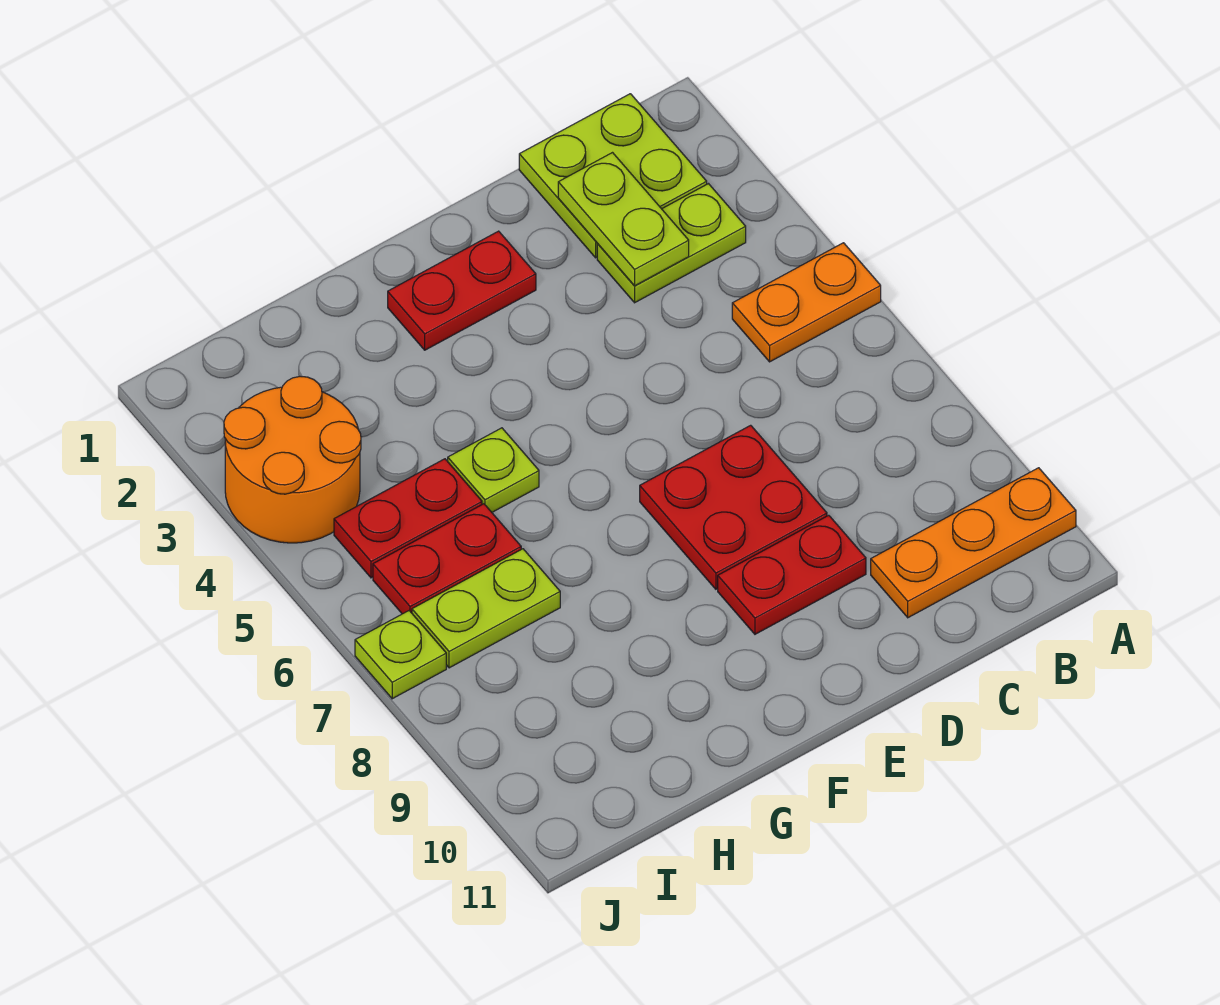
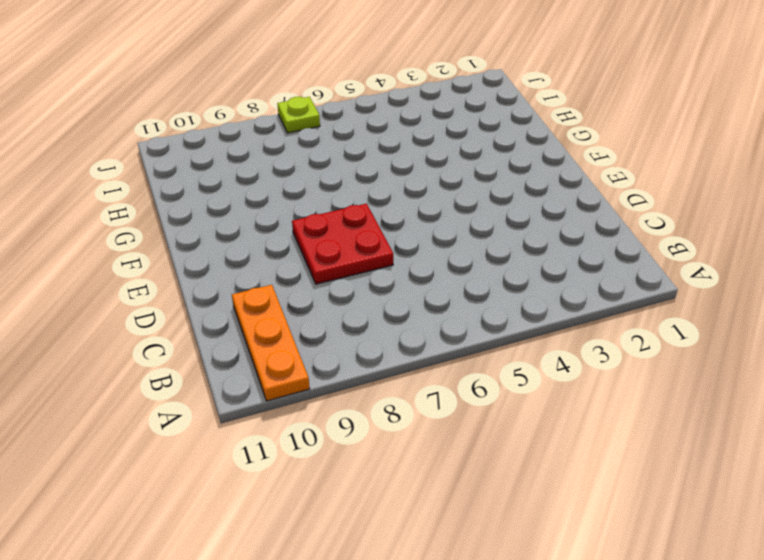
none -> orange 1x2 plate [732,243,881,362]
none -> lime 2x2 plate [519,94,707,258]
none -> lime 1x2 plate [597,184,746,303]

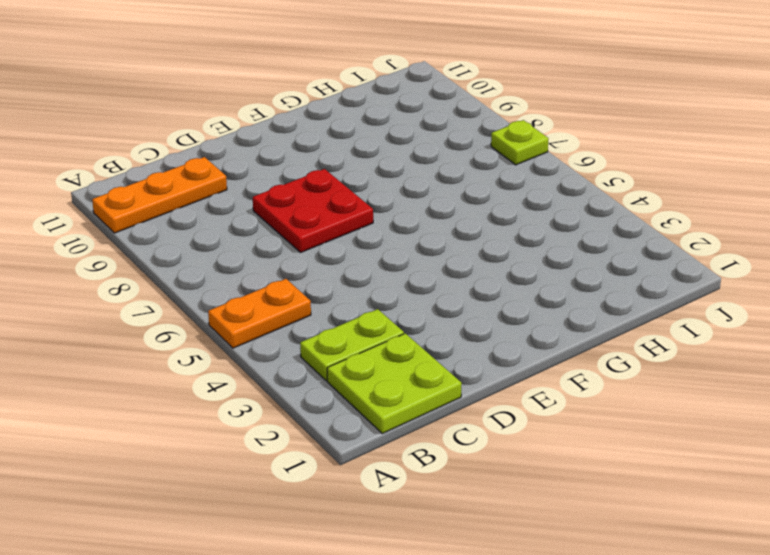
none -> red 1x2 plate [718,515,866,634]
none -> red 1x2 plate [388,231,536,350]
none -> lime 1x1 plate [448,428,539,512]

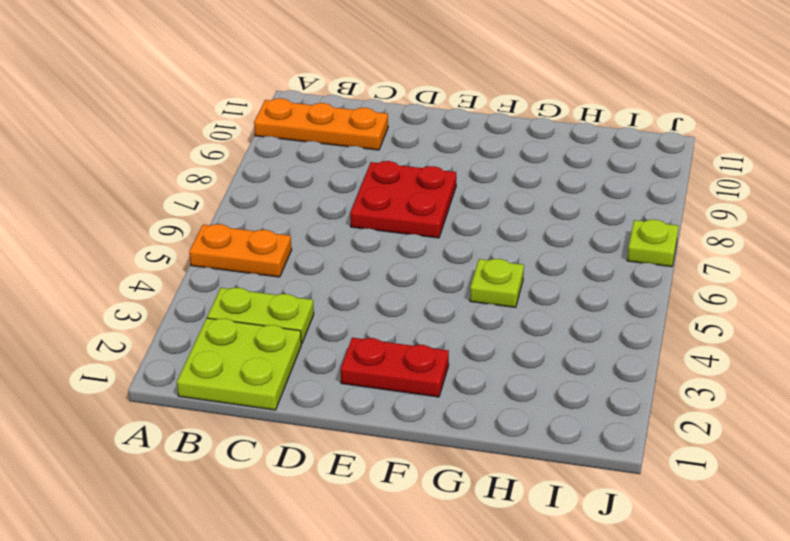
none -> red 1x2 plate [718,515,866,634]
none -> red 1x2 plate [334,459,482,578]
none -> red 1x2 plate [373,504,521,614]

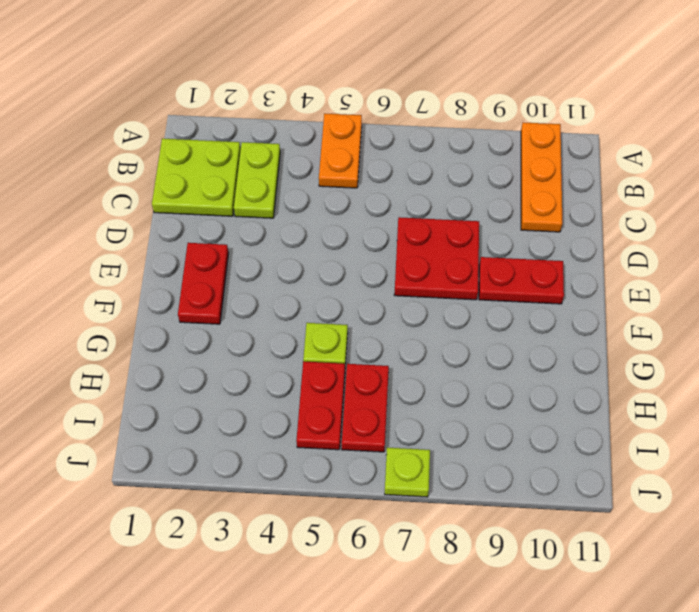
red 1x2 plate [479,257,564,304] -> red 1x2 plate turned to [718,515,866,634]
none -> lime 1x2 plate [412,549,560,668]
none -> orange 2x2 round brick [224,376,361,543]
none -> lime 1x2 plate [558,153,689,286]

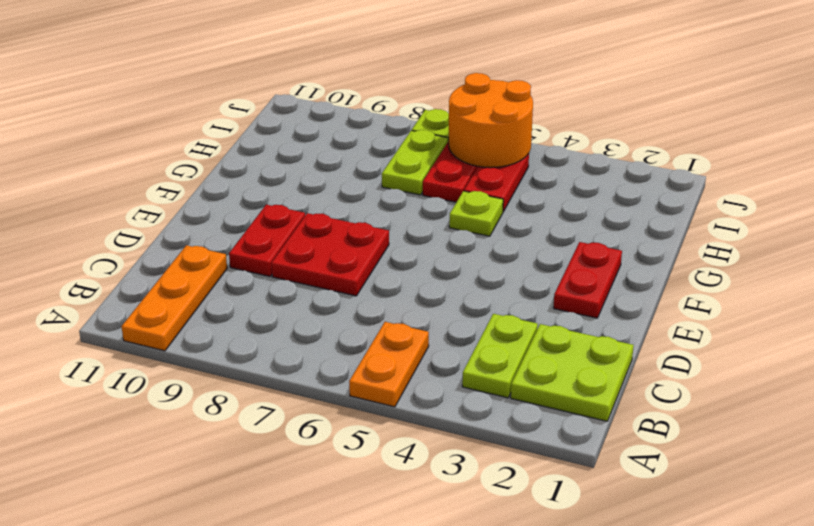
orange 2x2 round brick [448,73,533,168] -> orange 2x2 round brick moved to [224,376,361,543]
none -> lime 1x2 plate [558,153,689,286]

